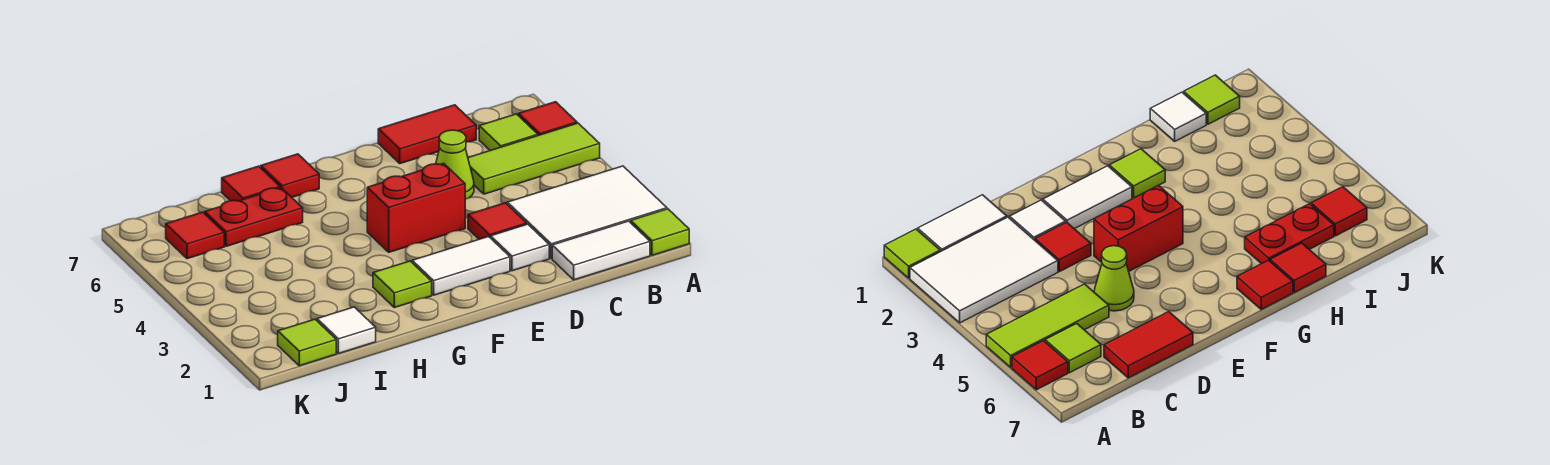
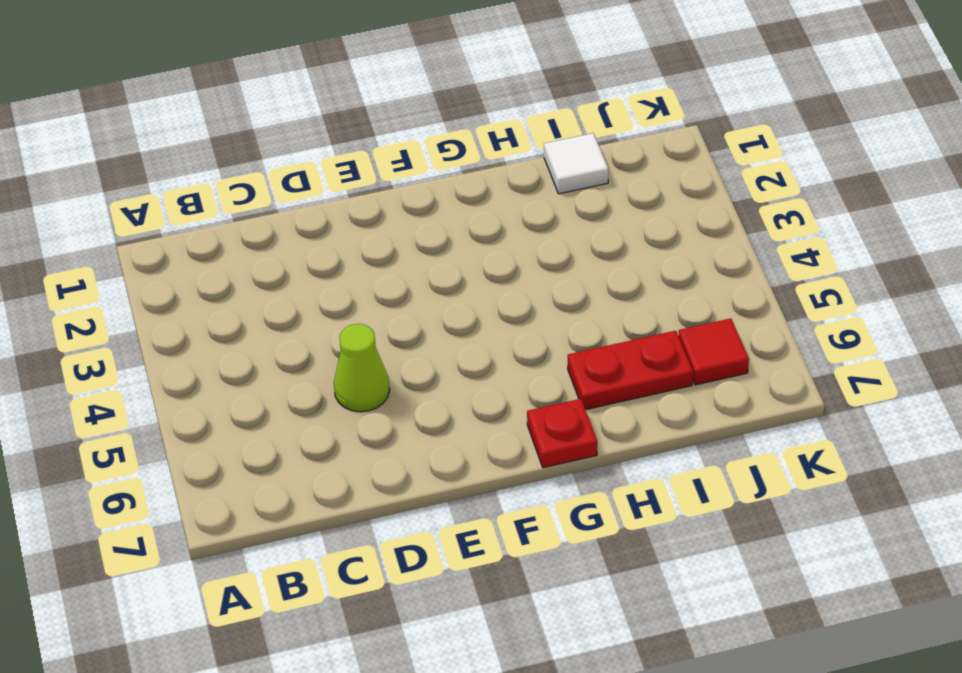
red 1x1 plate [527,399,597,468] -> red 1x1 tile [261,154,319,197]
none -> lime 1x1 tile [631,209,689,255]
none -> white 2x3 tile [507,166,667,259]
none -> lime 1x3 tile [468,123,600,194]

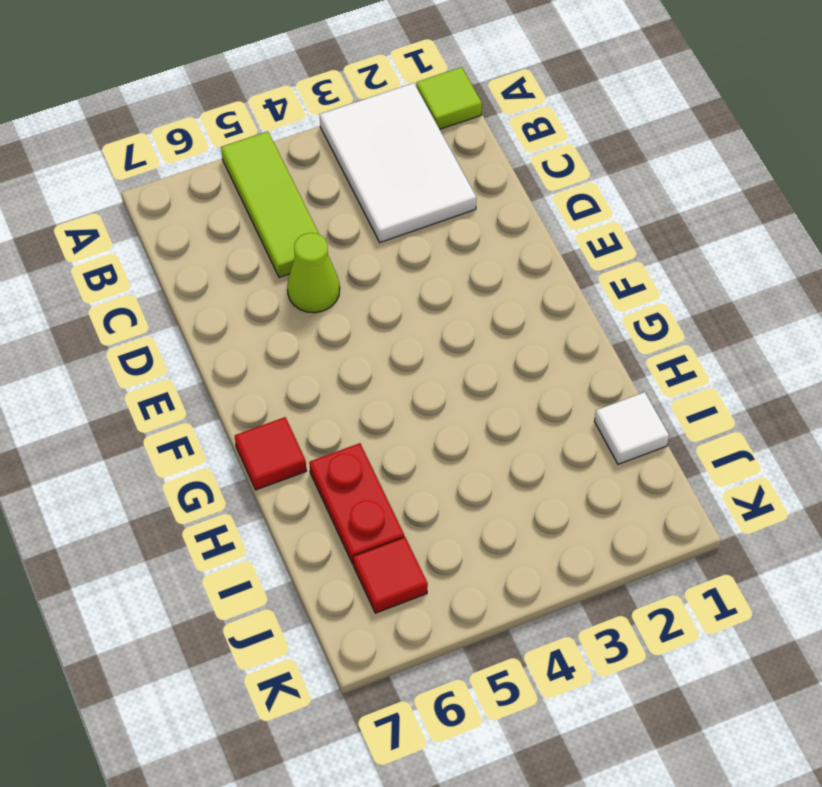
none -> red 1x1 tile [518,102,577,136]
none -> white 1x2 tile [552,221,650,280]
none -> lime 1x1 tile [479,114,538,151]

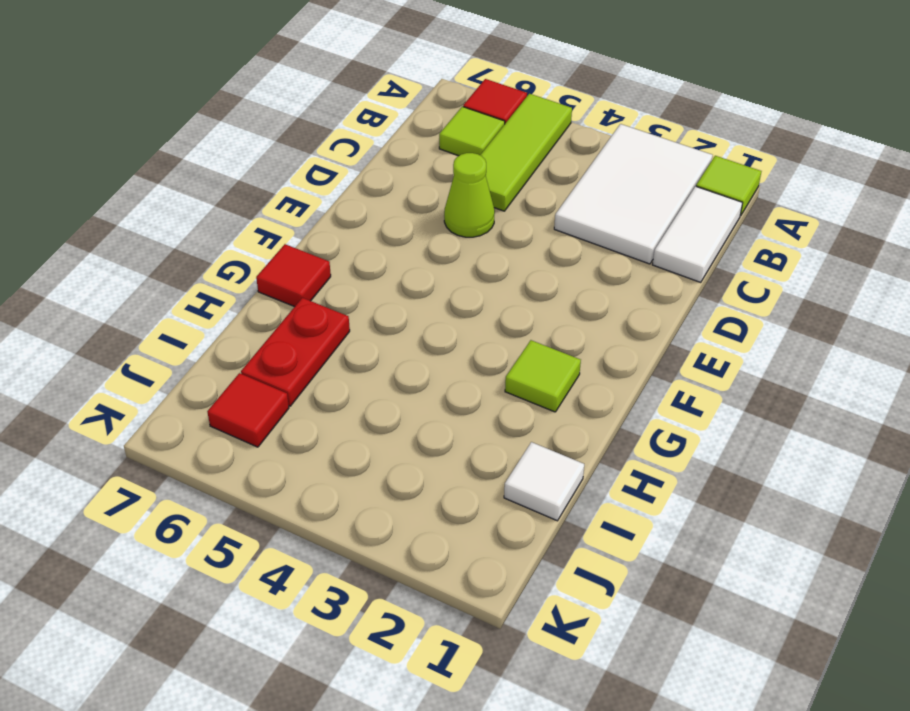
none -> red 1x2 tile [378,105,476,164]
none -> white 1x1 tile [491,224,549,271]
none -> red 1x1 tile [468,203,527,239]

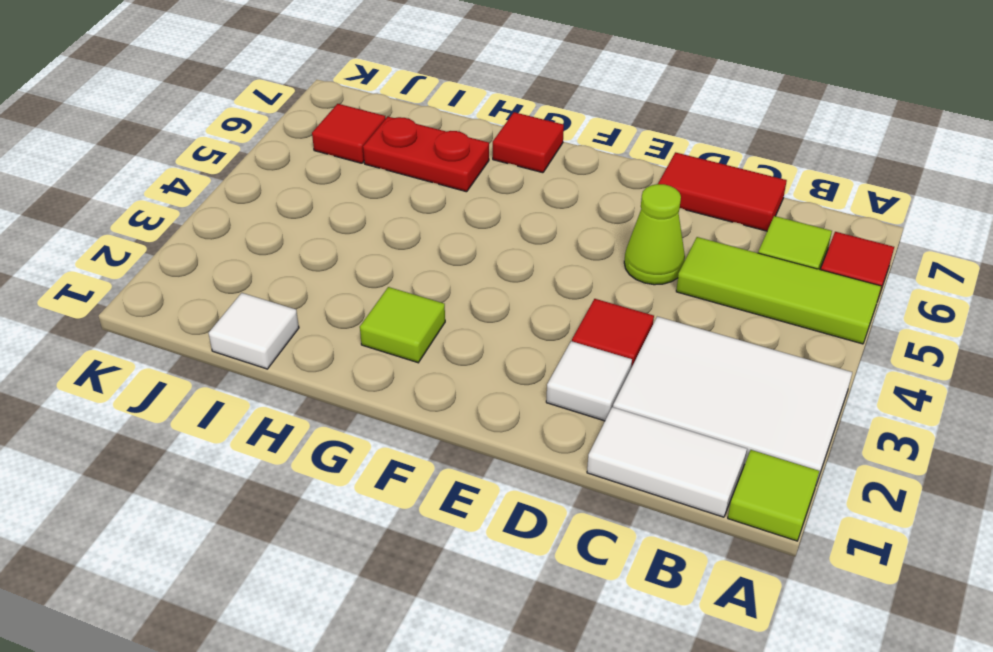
none -> white 1x2 tile [412,237,510,295]
none -> red 1x2 brick [367,163,465,252]
none -> red 1x1 tile [222,166,280,201]

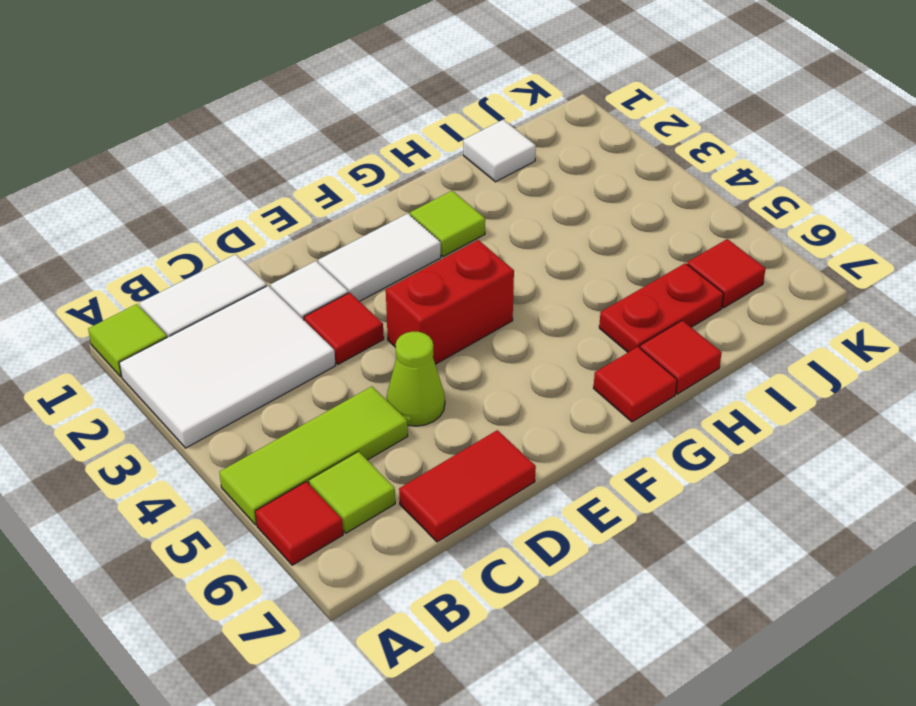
none -> lime 1x1 tile [278,319,336,366]

